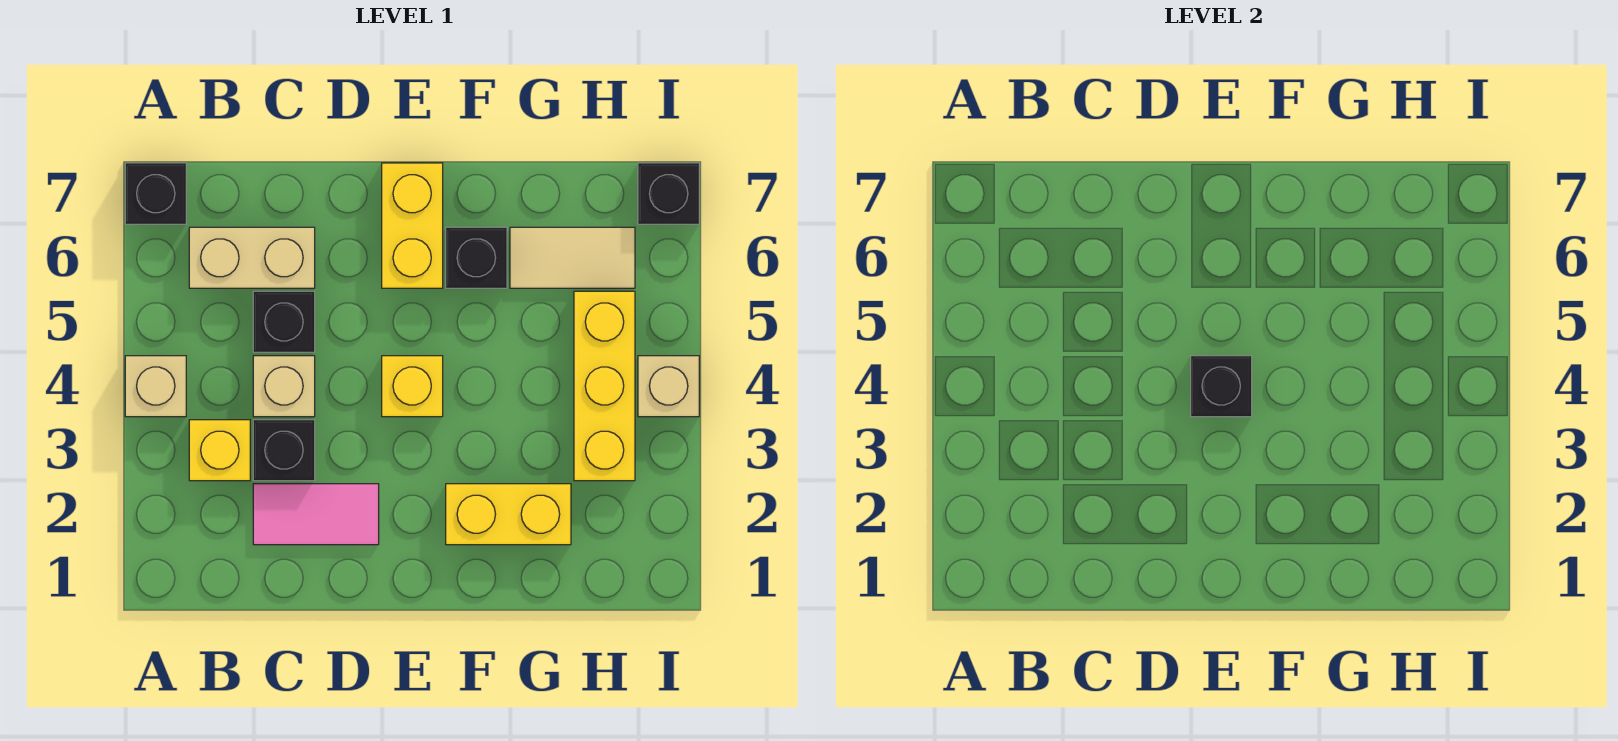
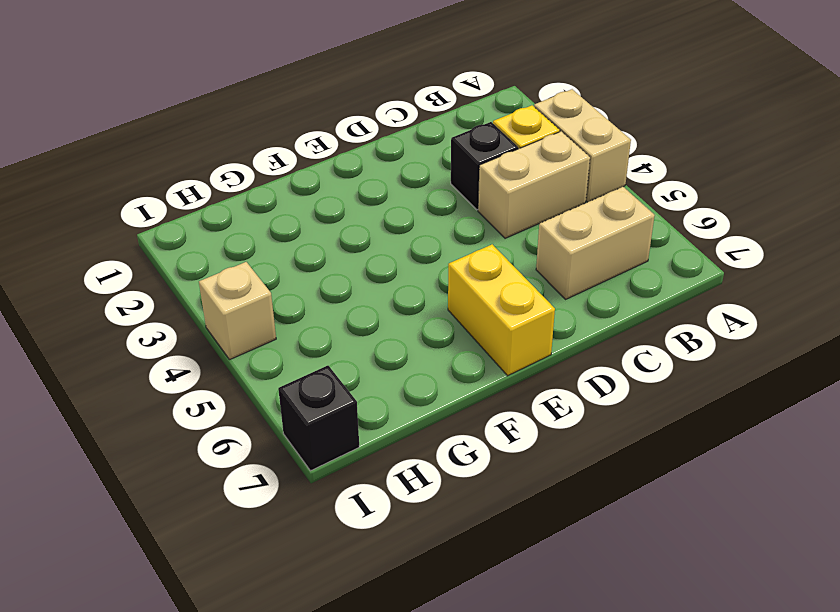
tan 1x2 brick [534,89,631,202] -> tan 1x1 brick [125,356,186,417]
tan 1x2 brick [478,131,590,238] -> tan 1x1 brick [253,356,315,417]
none -> black 1x1 brick [125,163,186,224]
none -> pink 1x2 tile [253,484,379,545]
none -> black 1x1 brick [253,291,315,352]

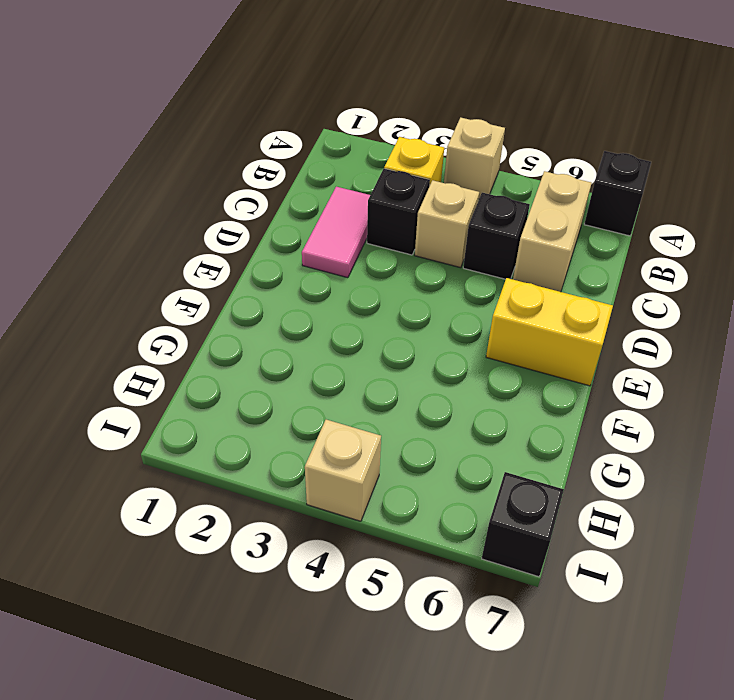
none -> yellow 1x1 brick [382,356,443,417]
none -> yellow 1x2 brick [446,484,571,545]
none -> black 1x1 brick [446,227,507,288]

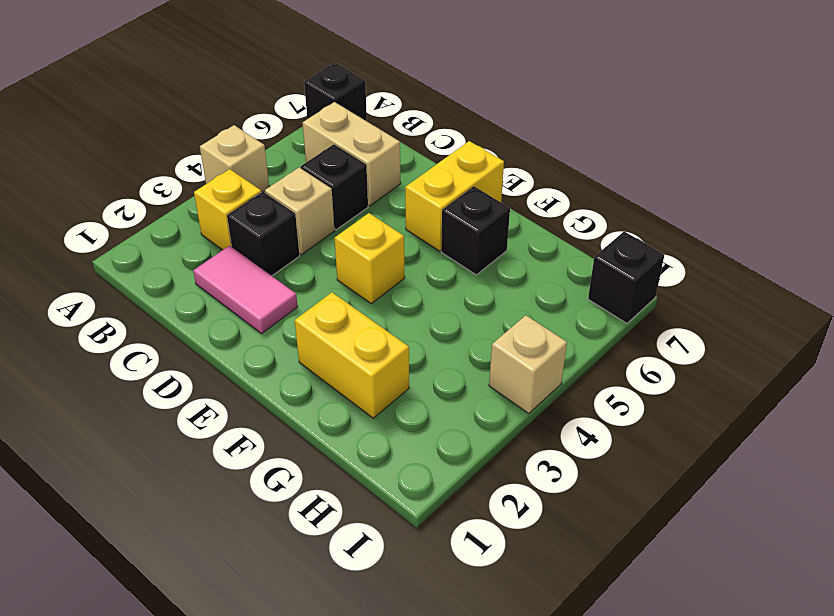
none -> tan 1x2 tile [510,227,635,288]
none -> yellow 1x3 brick [574,291,635,481]
none -> black 1x1 brick [1191,356,1252,417]

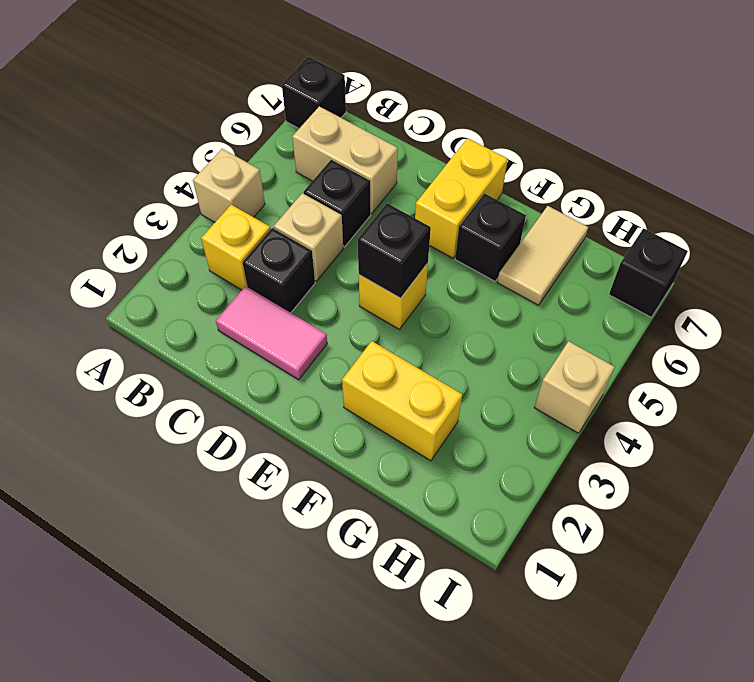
tan 1x2 tile [497,206,588,305] -> tan 1x2 tile turned to [510,227,635,288]
none -> yellow 1x3 brick [574,291,635,481]

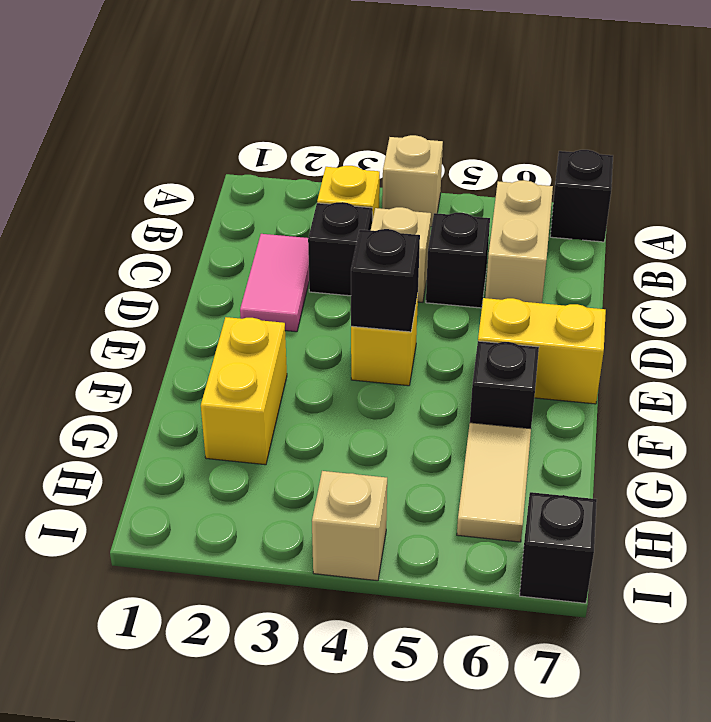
none -> yellow 1x3 brick [574,291,635,481]

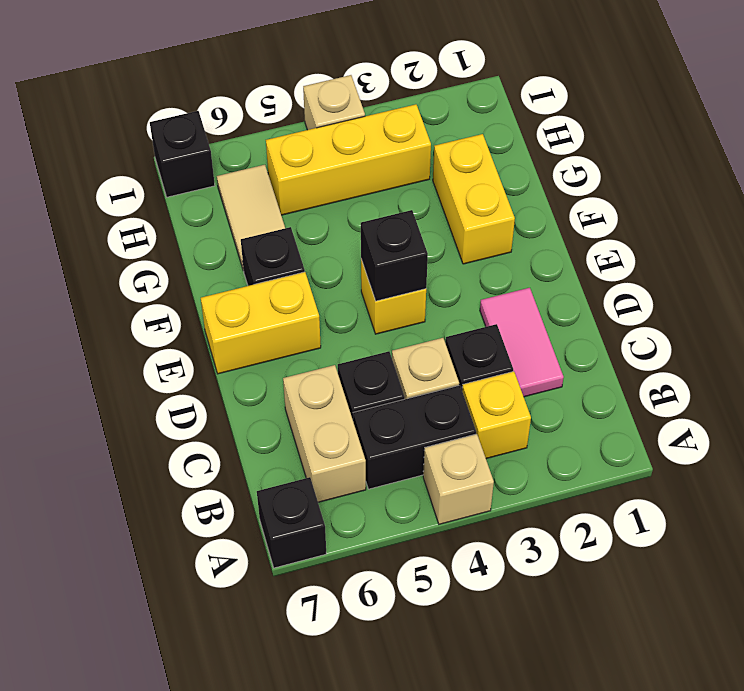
black 1x2 brick [353,385,476,489] -> none

